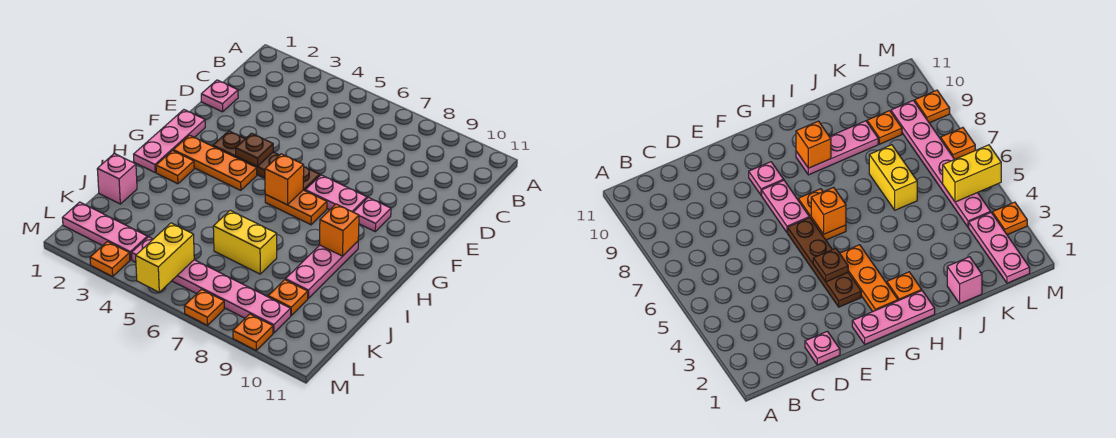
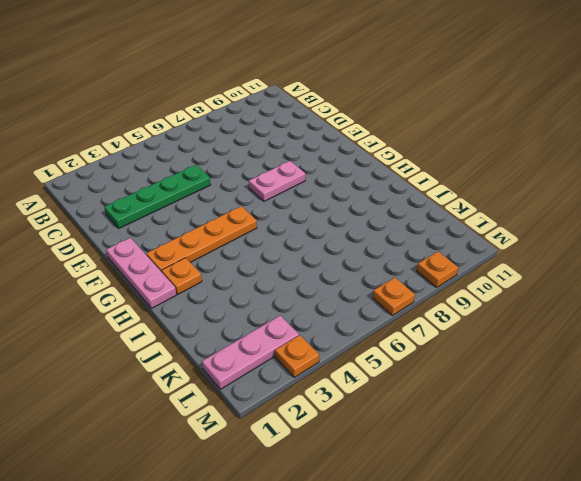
green 1x4 plate [104,165,211,228] -> none
orange 1x4 plate [146,206,257,272] -> orange 1x3 plate [173,135,257,190]
none -> pink 1x1 plate [201,80,238,112]
none -> brown 1x4 plate [213,131,320,191]
none -> pink 1x1 plate [354,197,391,231]

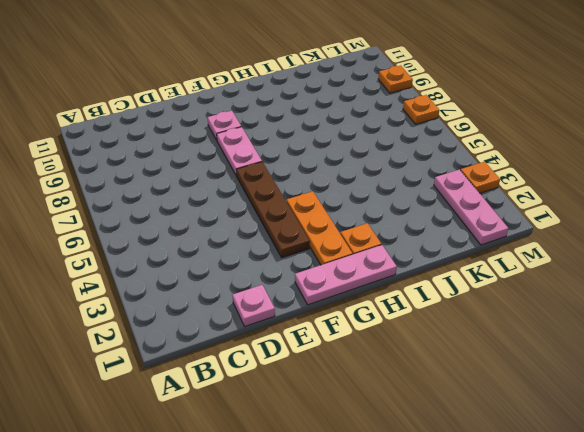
none -> orange 1x2 plate [265,190,327,225]
none -> pink 1x3 plate [286,241,358,298]
none -> pink 1x1 brick [97,153,137,204]

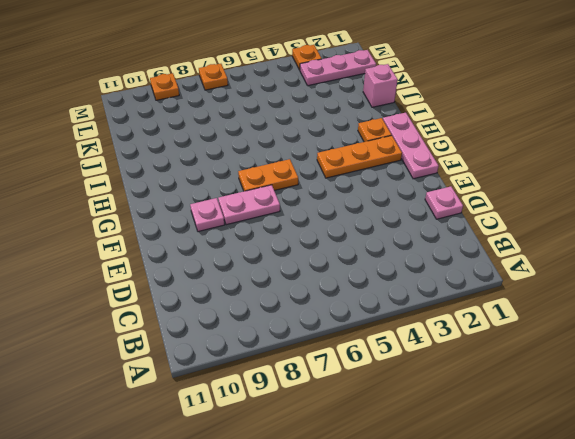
none -> brown 1x4 plate [213,131,320,191]
none -> pink 1x3 plate [286,241,358,298]
none -> yellow 1x2 brick [213,210,277,274]

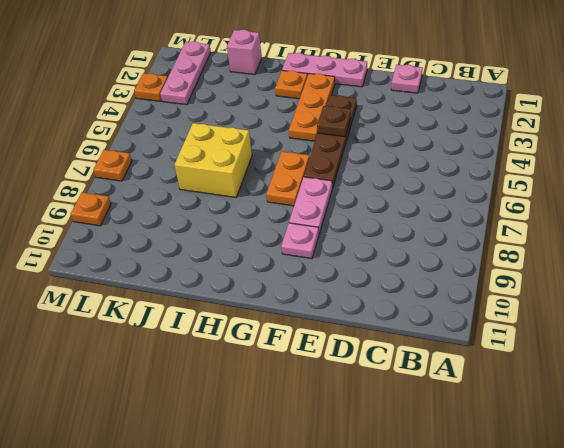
yellow 2x2 brick [175,123,252,198] -> yellow 1x2 brick [213,210,277,274]
none -> pink 1x3 plate [286,241,358,298]
none -> orange 1x1 plate [268,280,308,315]
none -> pink 1x6 plate [132,237,291,333]

